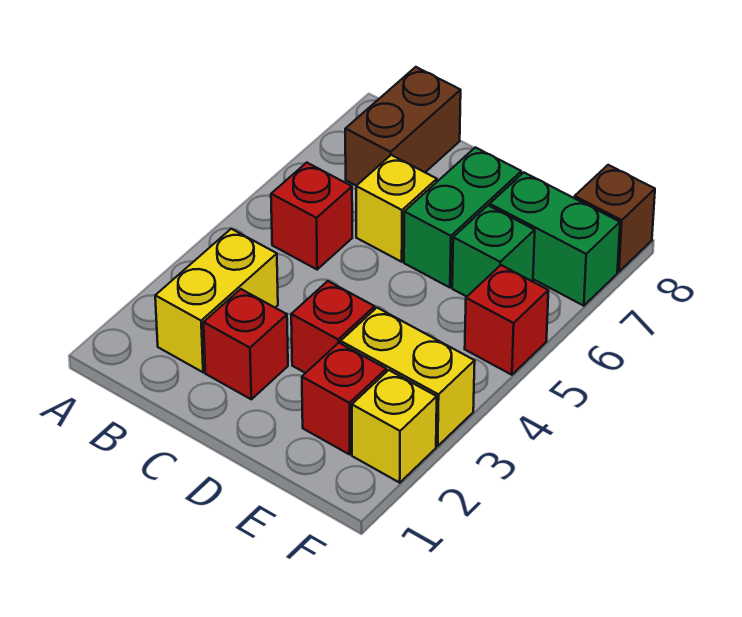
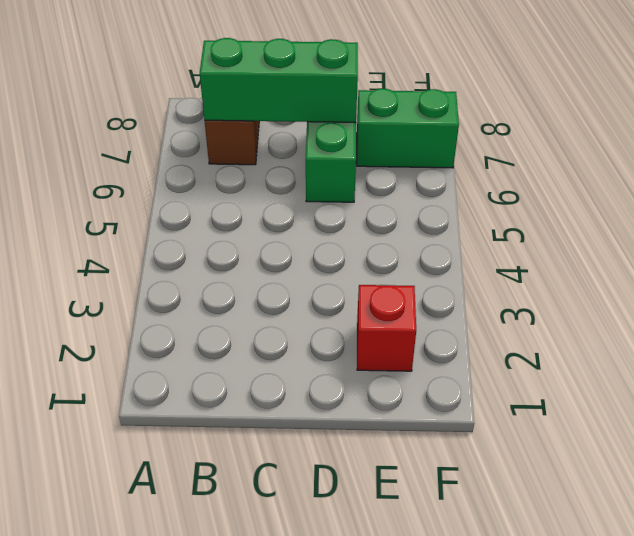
green 1x3 brick [200,38,358,123] -> none
none -> yellow 1x2 brick [155,229,278,372]
none -> red 1x1 brick [271,163,352,269]
none -> red 1x1 brick [204,289,288,399]

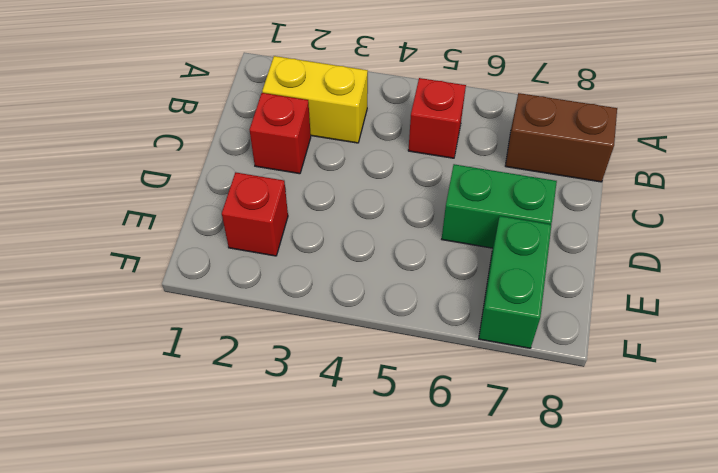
none -> yellow 1x1 brick [356,155,437,262]
none -> red 1x1 brick [291,281,375,373]
none -> yellow 1x2 brick [341,308,475,446]

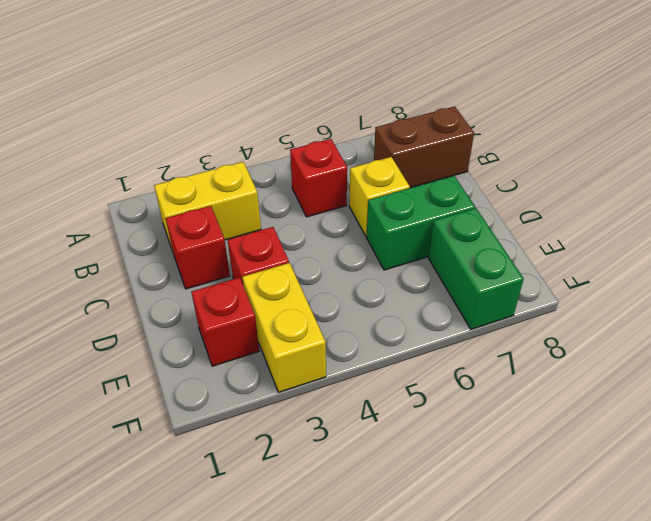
none -> green 1x1 brick [452,206,535,297]
none -> yellow 1x1 brick [352,370,437,483]
none -> red 1x1 brick [465,265,548,375]

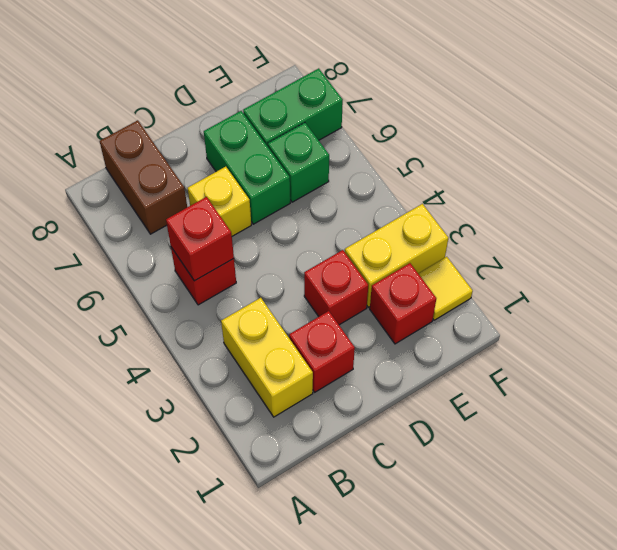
red 1x1 brick [166,197,234,281] -> red 1x1 brick moved to [465,265,548,375]
yellow 1x1 tile [418,257,473,320] -> yellow 1x1 brick [352,370,437,483]
none -> brown 1x1 brick [575,165,655,272]

